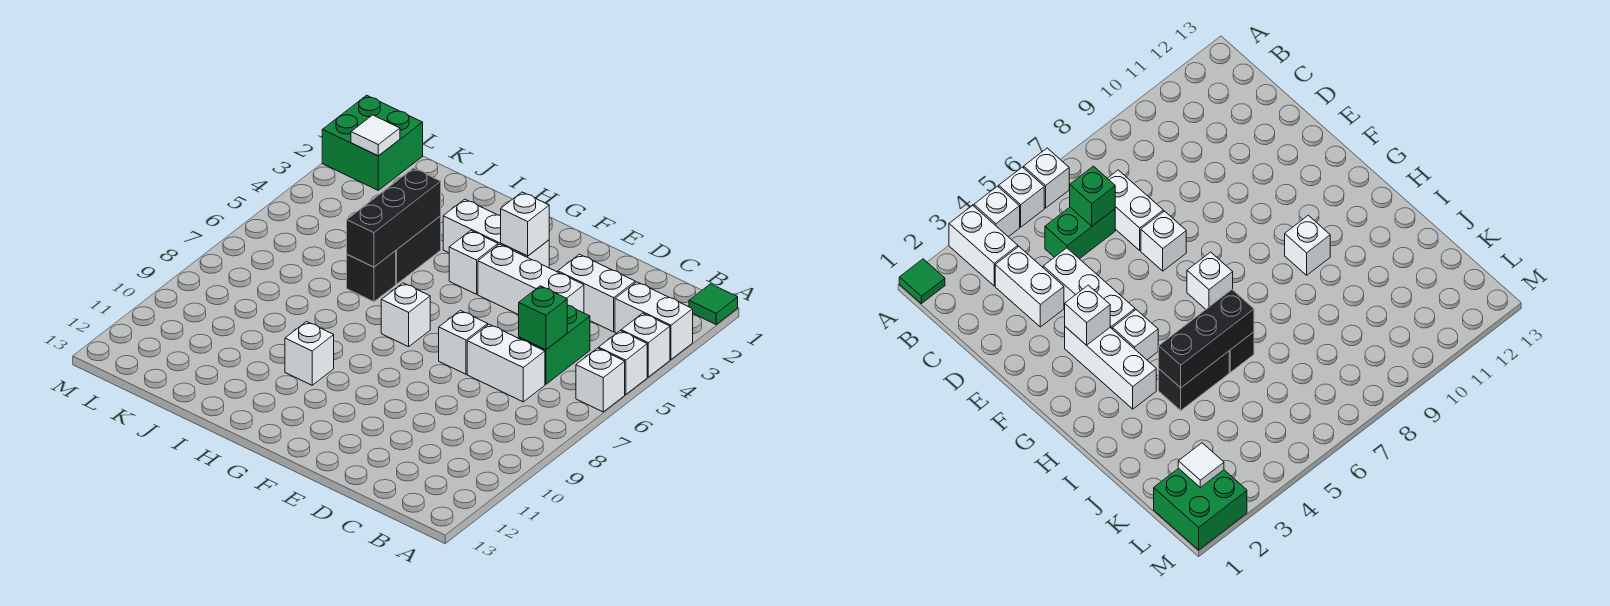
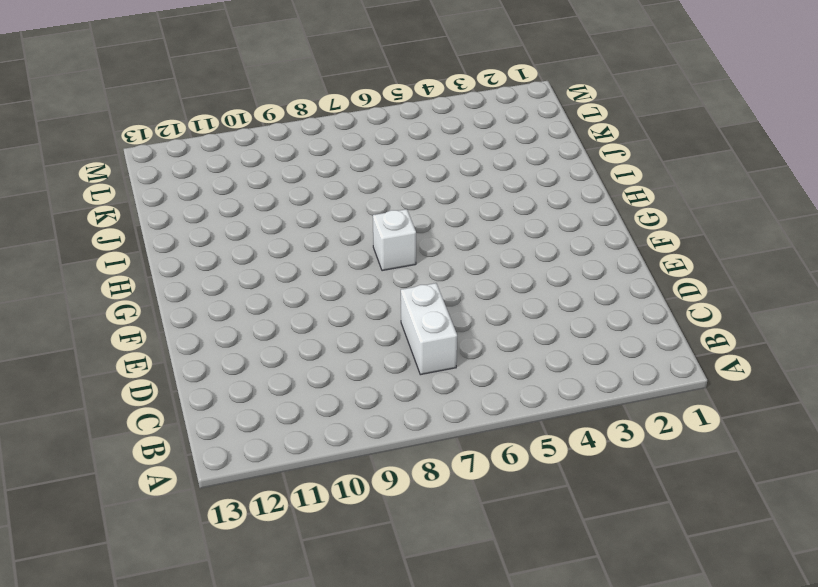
none -> green 1x1 tile [689,284,738,324]
none -> white 1x2 brick [615,282,693,359]
none -> white 1x1 brick [621,313,670,377]

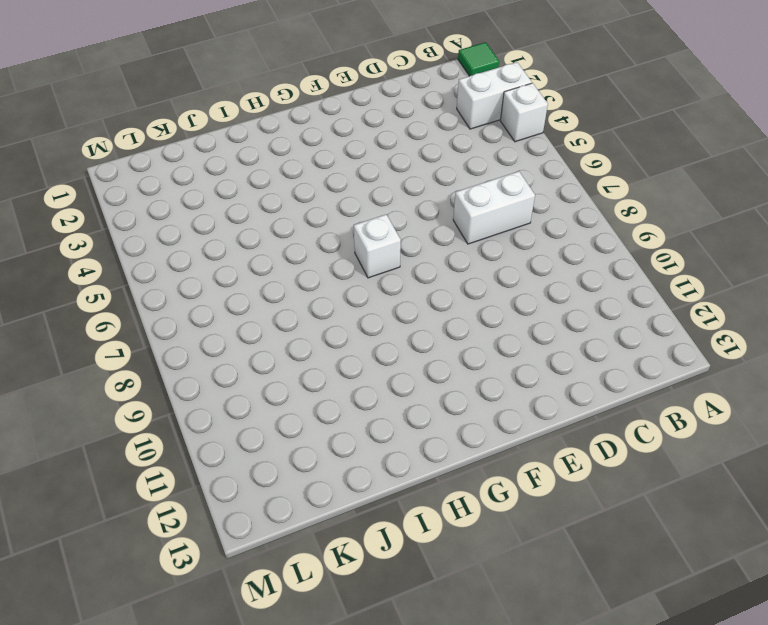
none -> white 1x1 brick [599,331,647,394]
none -> white 1x1 brick [576,348,625,412]
none -> white 1x2 brick [558,254,635,332]

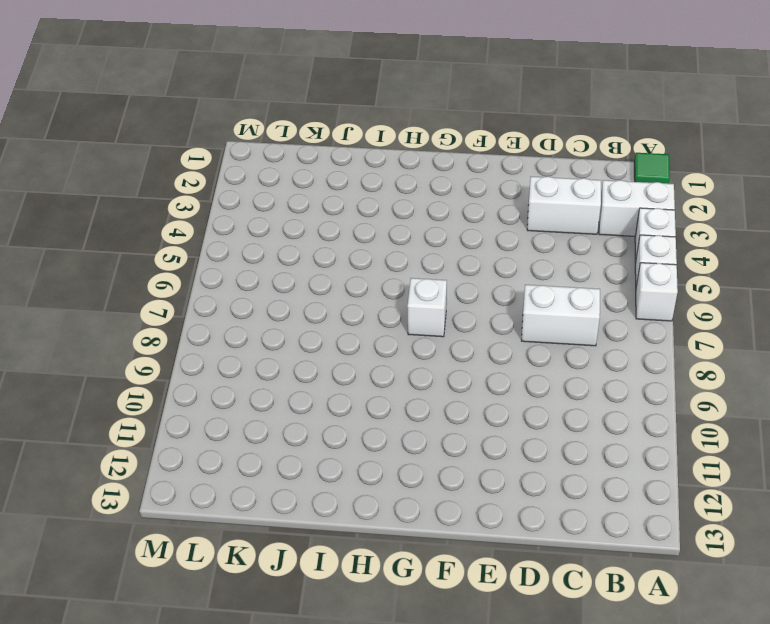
none -> green 1x2 brick [519,305,590,384]
none -> white 1x3 brick [478,244,584,315]
none -> white 1x1 brick [439,310,488,374]

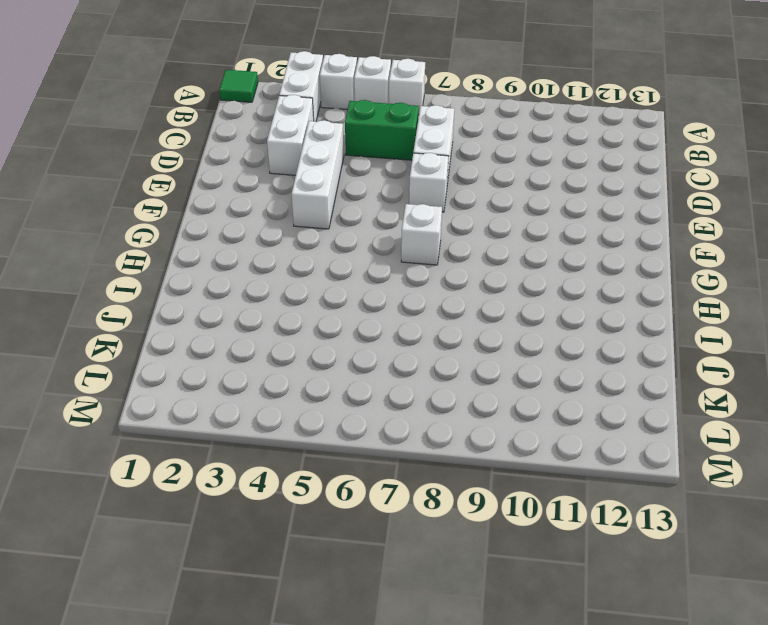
none -> white 1x3 brick [443,199,549,268]
none -> white 1x1 brick [449,231,498,294]
none -> white 1x1 brick [285,322,334,385]

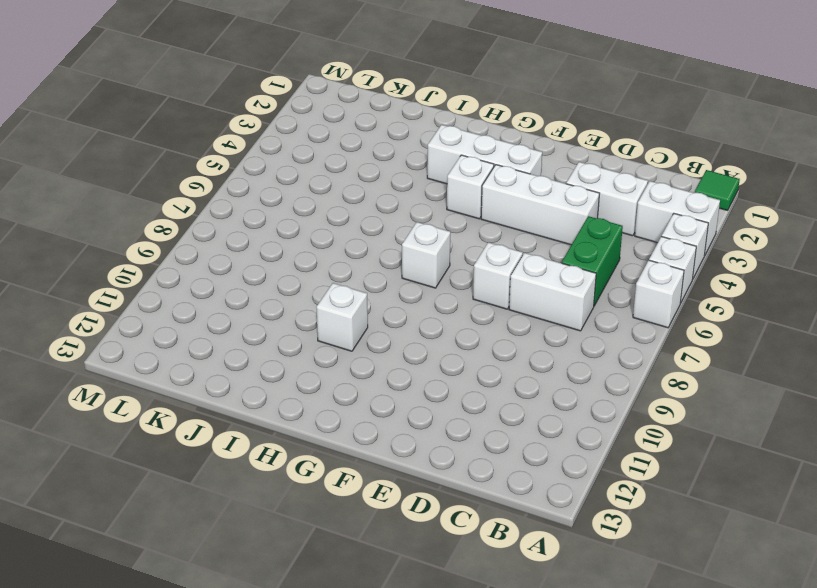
none -> black 1x2 brick [396,216,441,284]
none -> black 1x1 brick [347,251,396,302]
none -> green 2x2 brick [322,95,423,190]

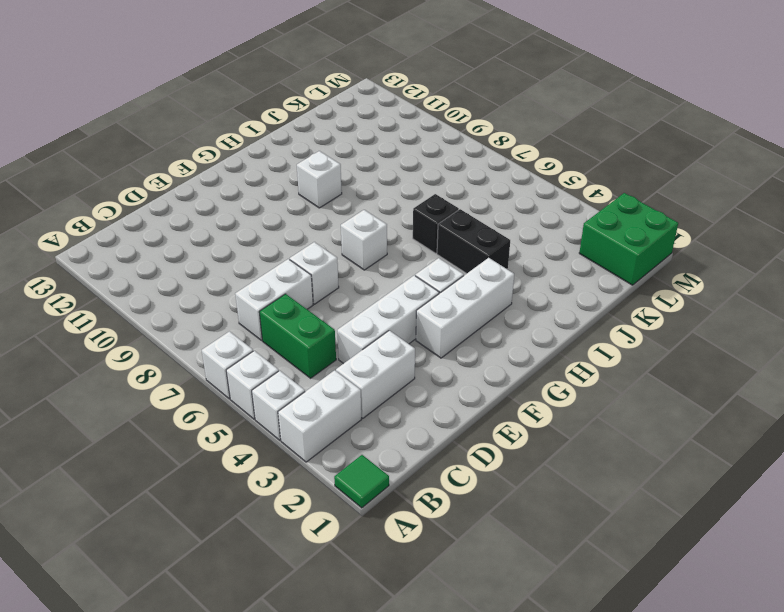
none -> green 1x1 brick [519,286,567,350]
none -> white 1x1 brick [501,192,549,256]
none -> black 1x3 brick [347,168,441,267]

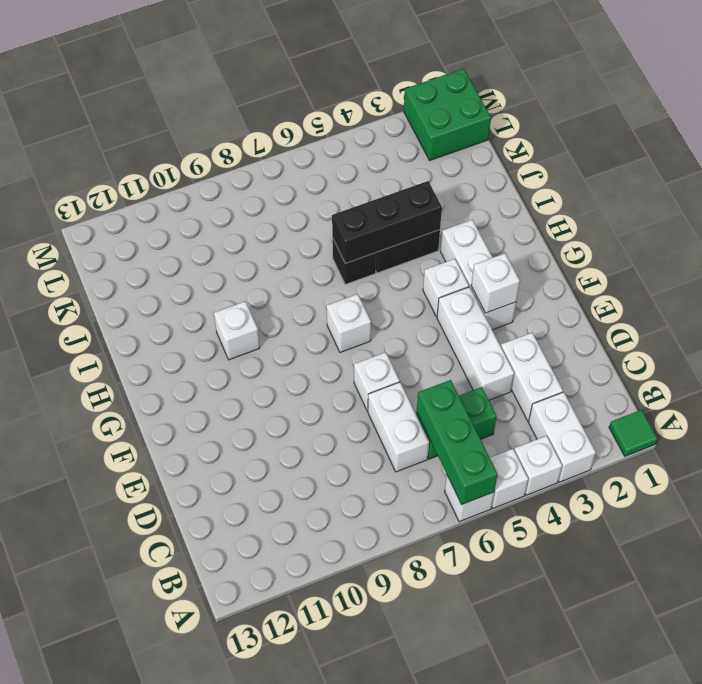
green 1x3 brick [417,380,498,504] -> green 1x1 brick [519,286,567,350]
none -> white 1x1 tile [351,115,400,156]

